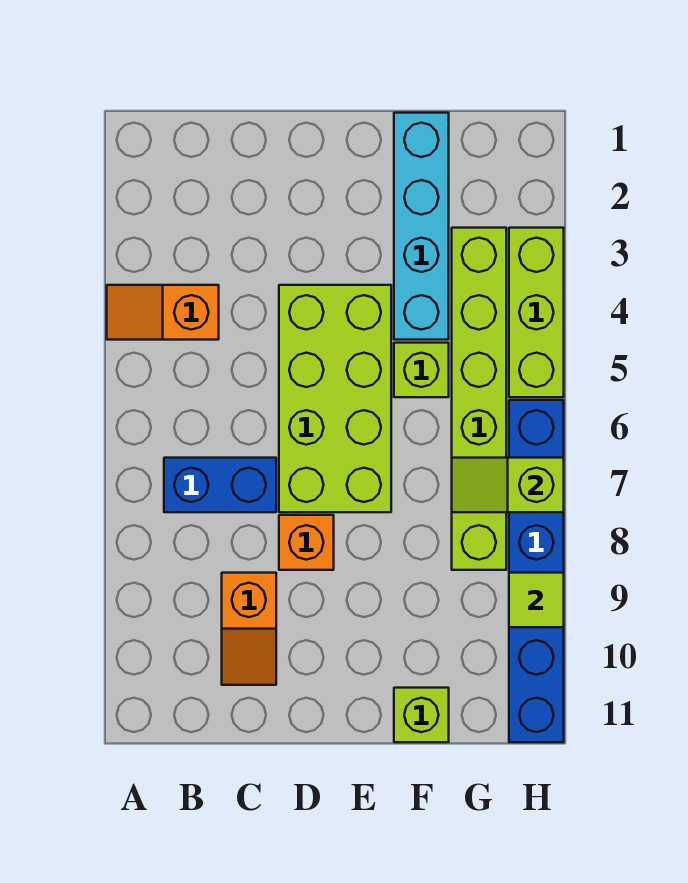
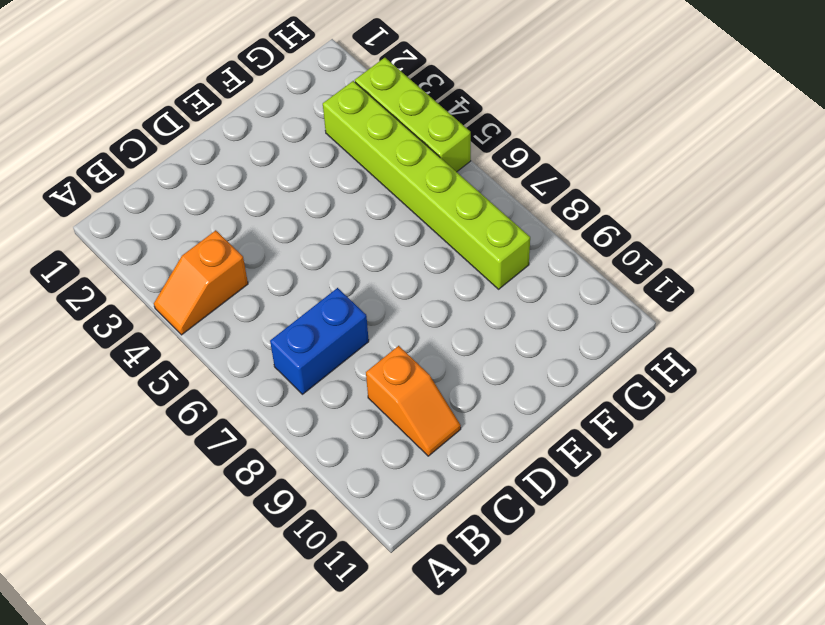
none -> lime 2x4 brick [279,285,391,512]
none -> orange 1x1 brick [279,515,334,570]
none -> cyan 1x4 brick [394,113,449,340]

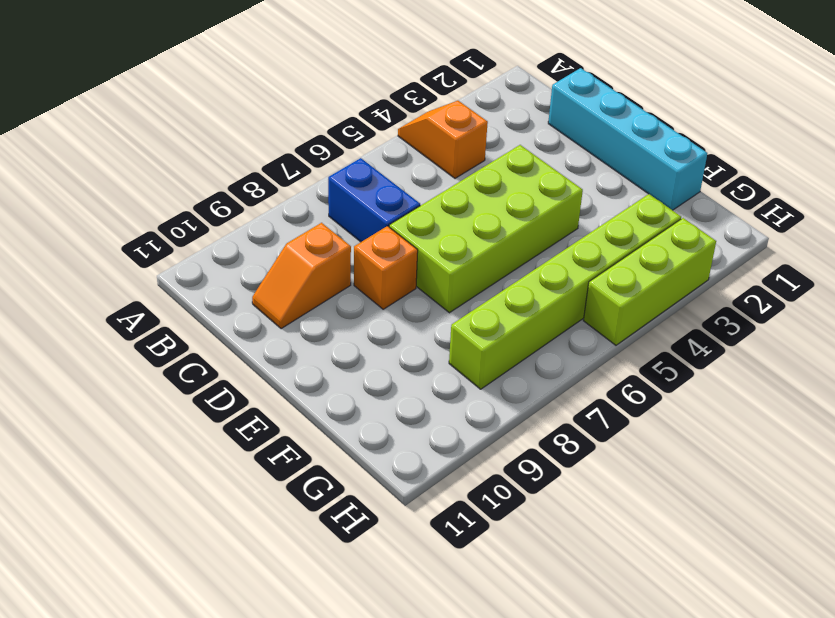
cyan 1x4 brick [548,68,707,210] -> cyan 1x4 brick turned to [394,113,449,340]
none -> lime 1x1 brick [394,343,449,397]
none -> lime 1x1 brick [394,688,449,742]
none -> blue 1x6 brick [509,400,564,742]

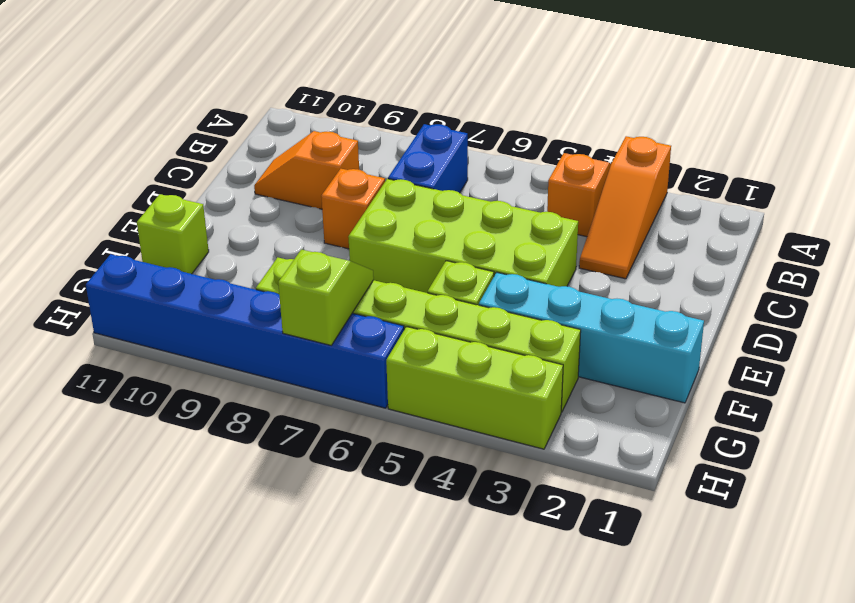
orange 1x3 slope [579,136,671,279] -> none
none -> lime 1x1 tile [509,573,564,627]

